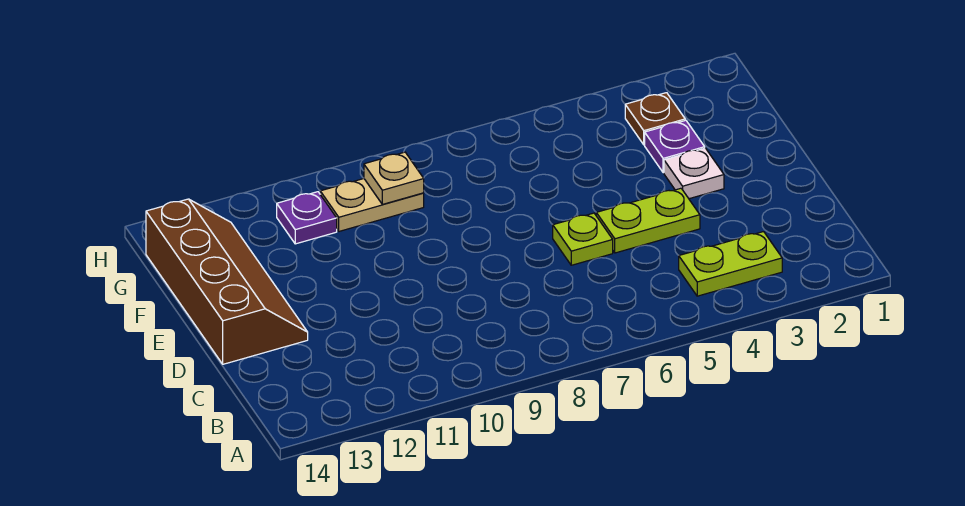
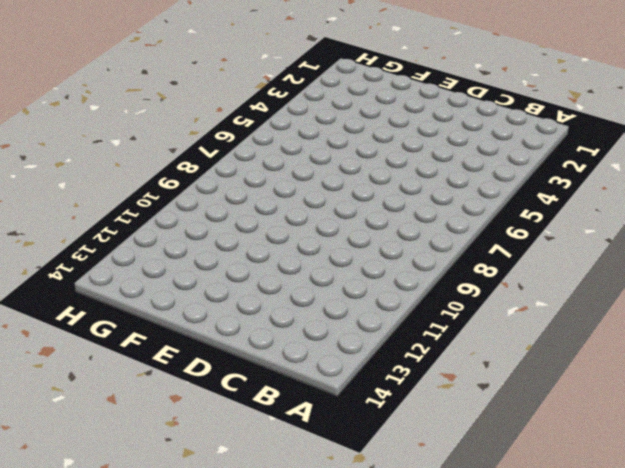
none -> lime 1x2 plate [679,232,782,296]
none -> lime 1x2 plate [596,188,700,253]

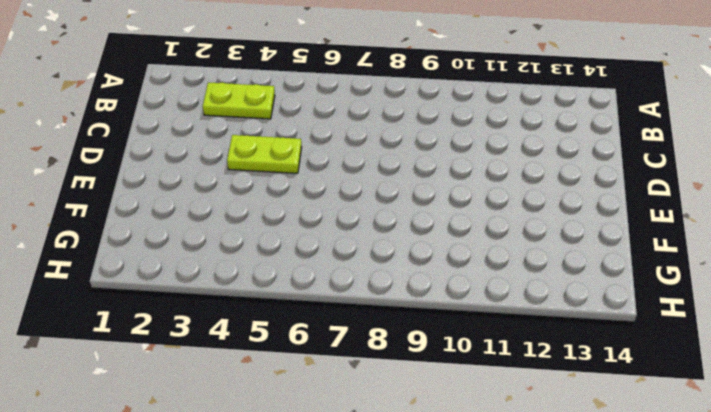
none -> lime 1x1 plate [553,213,613,265]
none -> brown 2x4 slope [146,199,308,364]

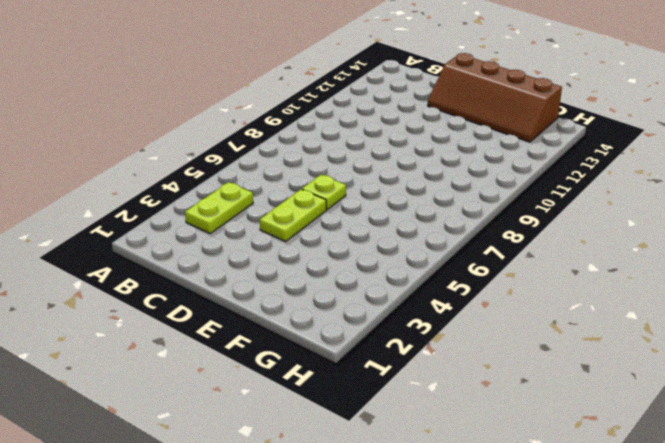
none -> white 1x1 plate [664,148,724,199]
none -> purple 1x1 plate [645,120,705,173]

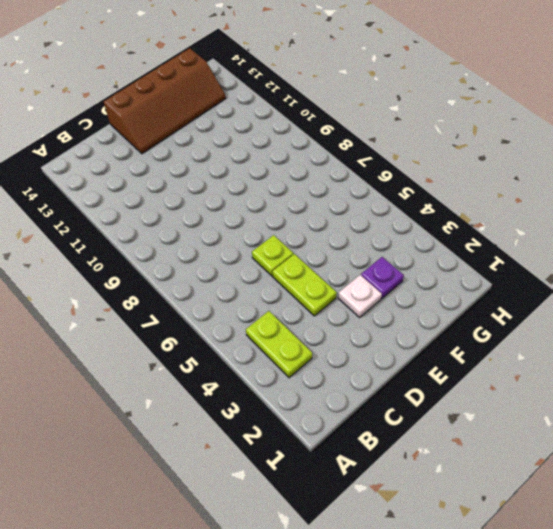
none -> brown 1x1 plate [625,93,685,145]
none -> tan 1x2 plate [320,179,424,231]

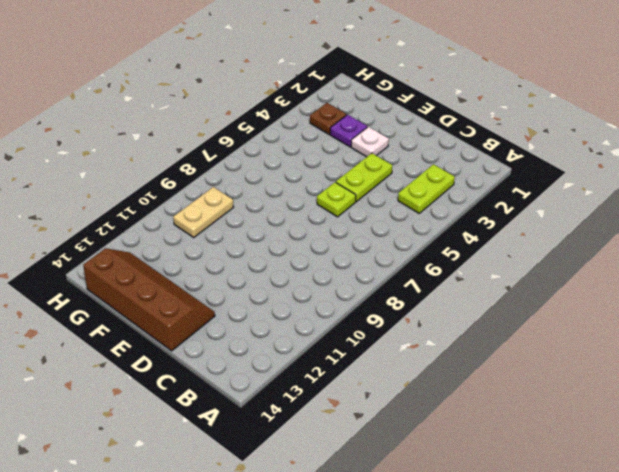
none -> purple 1x1 plate [277,192,337,244]
none -> tan 1x1 plate [364,152,424,204]

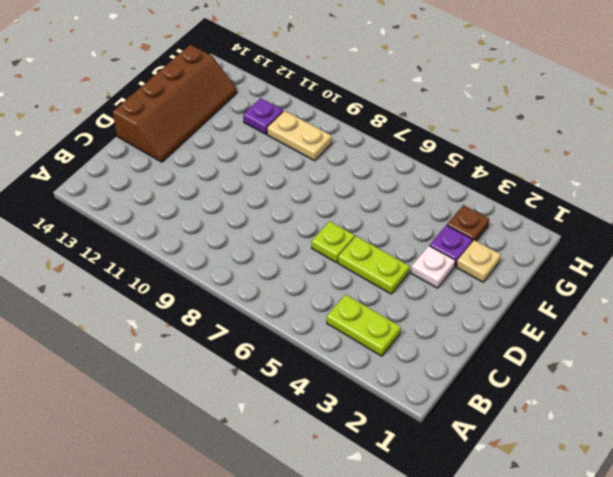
tan 1x1 plate [457,240,501,282] -> tan 1x1 plate moved to [364,152,424,204]

